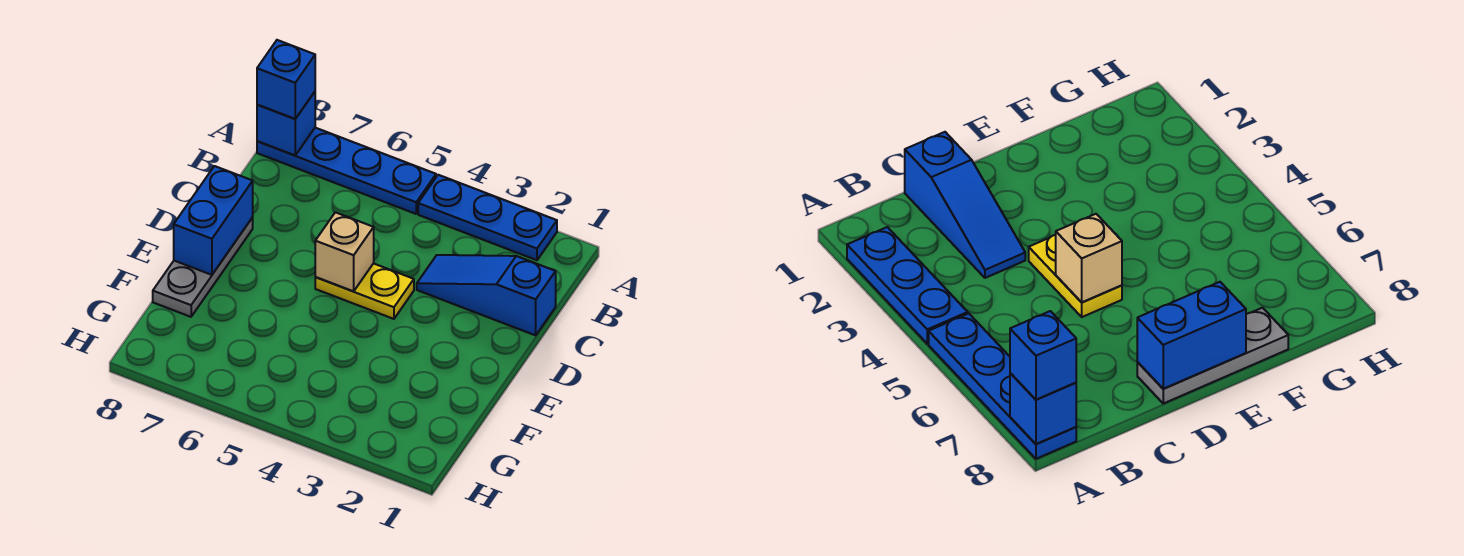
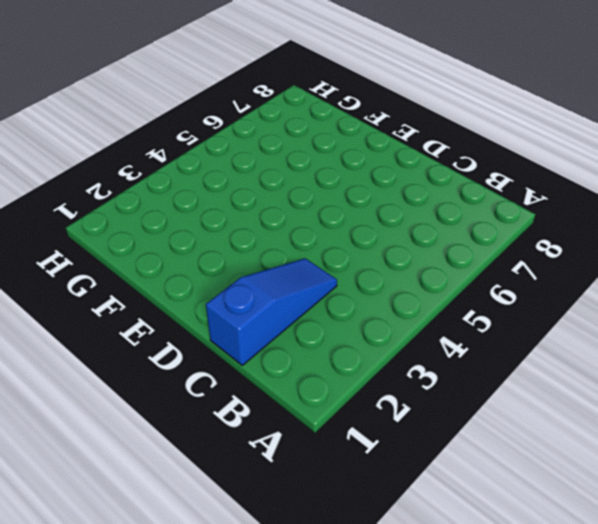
none -> blue 1x3 plate [418,175,557,260]
none -> blue 1x4 plate [257,128,436,214]

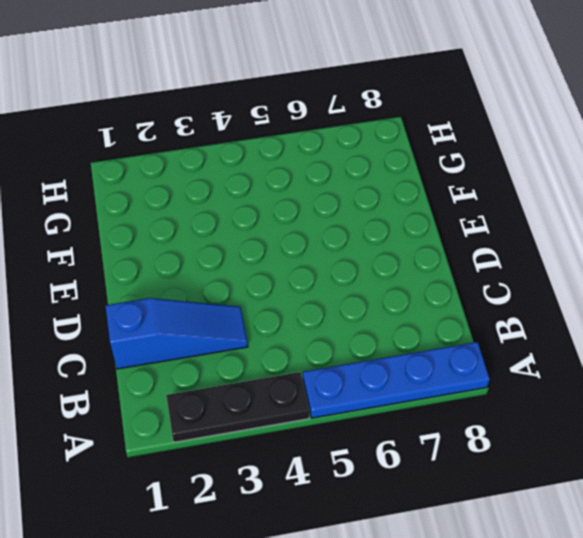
black 1x3 plate [166,372,309,442] -> blue 1x3 plate [418,175,557,260]
none -> yellow 1x2 plate [315,263,414,319]
none -> grey 1x3 plate [153,218,253,317]

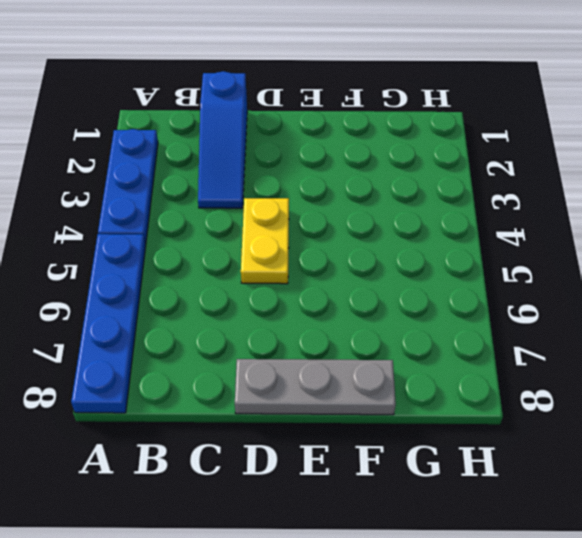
none -> blue 1x1 brick [257,92,315,155]
none -> tan 1x1 brick [315,212,374,291]

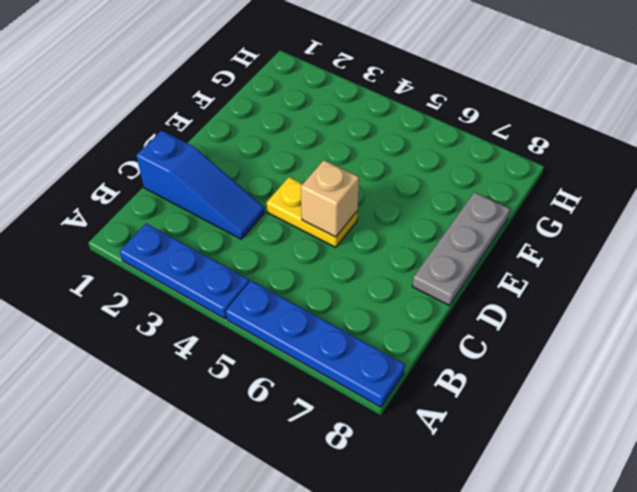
none -> blue 1x1 brick [257,92,315,155]
none -> blue 1x2 brick [174,166,253,275]

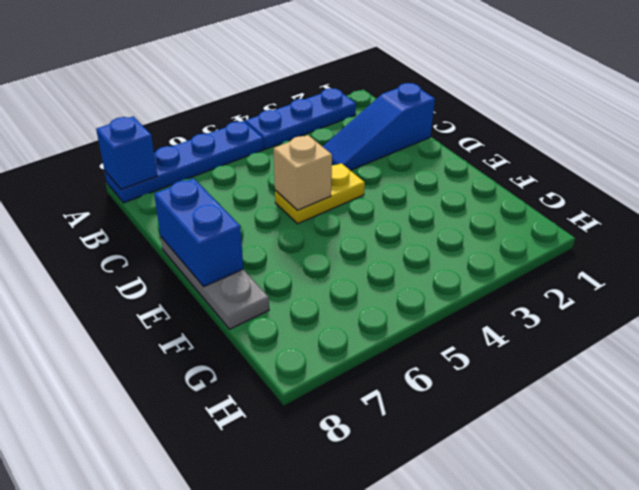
none -> blue 1x1 brick [257,40,315,119]

